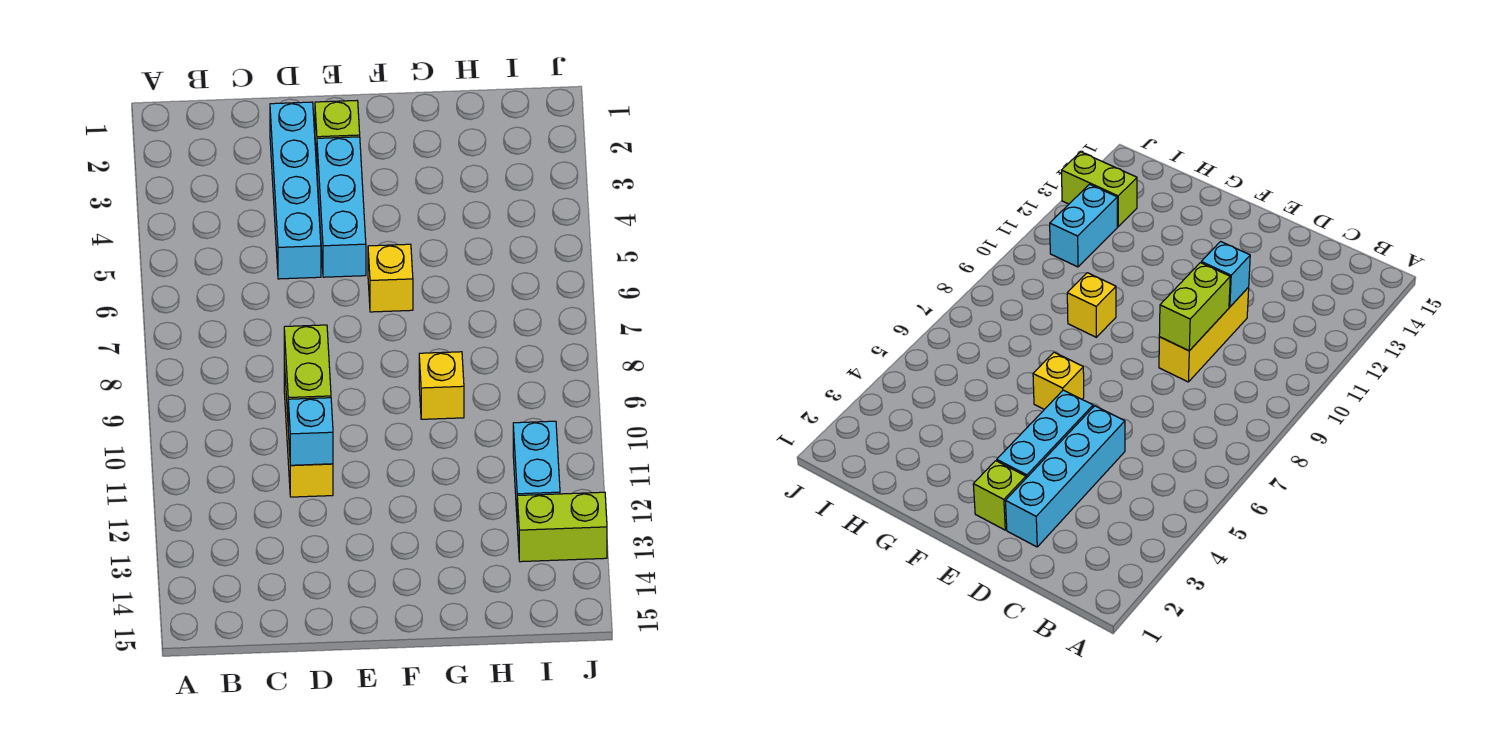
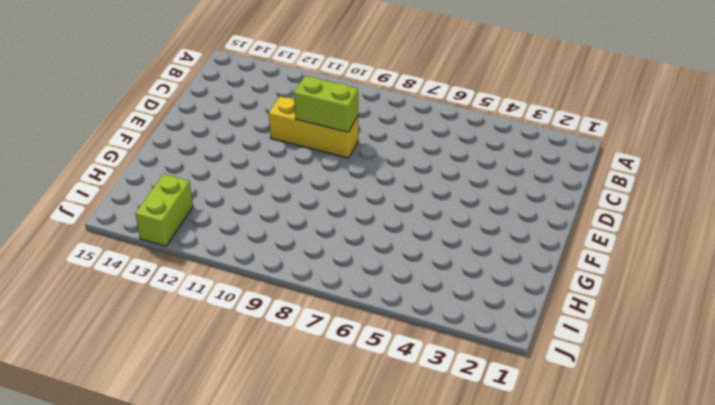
none -> cyan 1x4 brick [270,102,321,279]
none -> lime 1x1 brick [315,101,360,161]

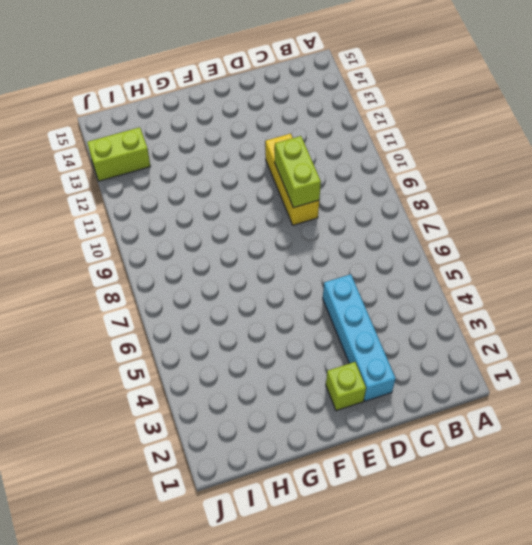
none -> cyan 1x3 brick [317,137,366,277]
none -> yellow 1x1 brick [368,244,413,312]

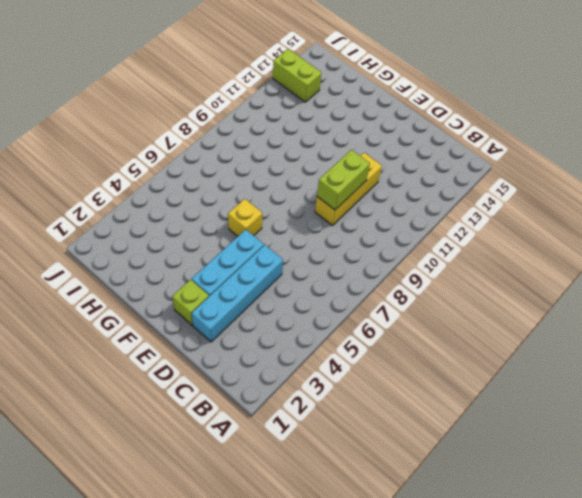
none -> yellow 1x1 brick [419,352,464,419]
none -> cyan 1x2 brick [513,421,560,512]

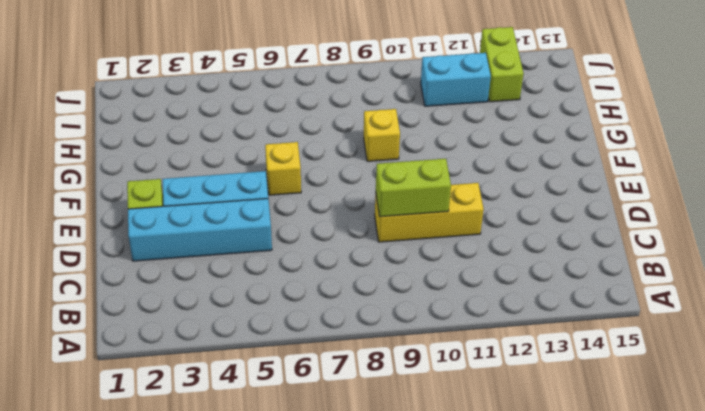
none -> cyan 1x1 brick [288,398,333,465]

